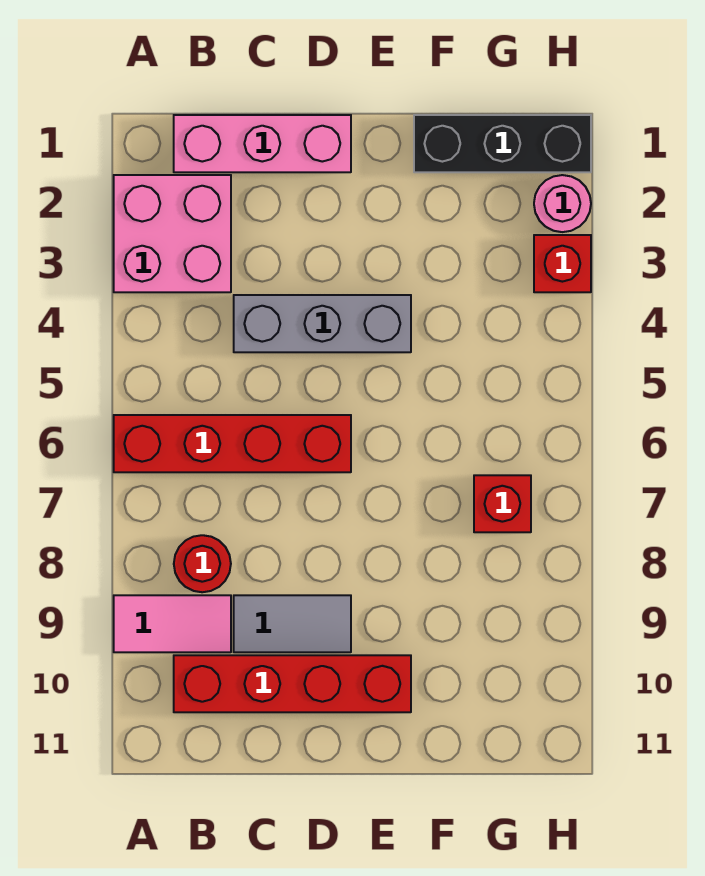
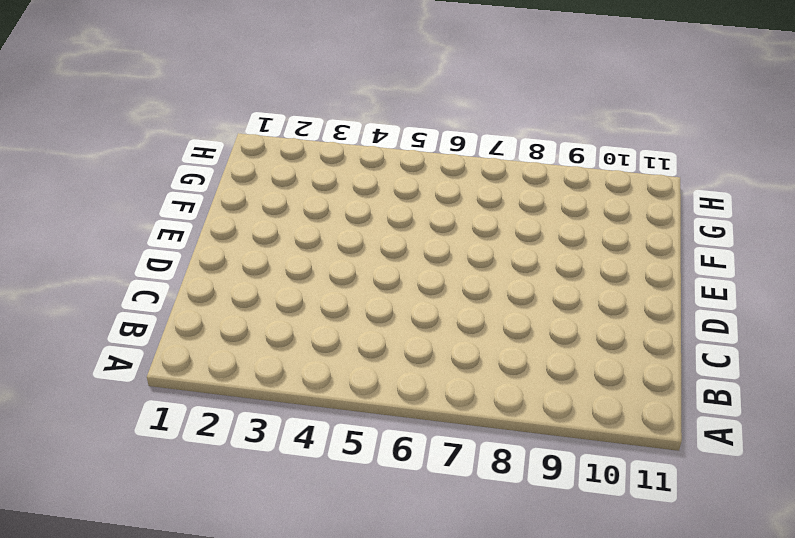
none -> pink 2x2 brick [114,175,231,292]
none -> red 1x4 brick [114,415,351,472]
none -> pink 1x2 tile [114,595,231,652]

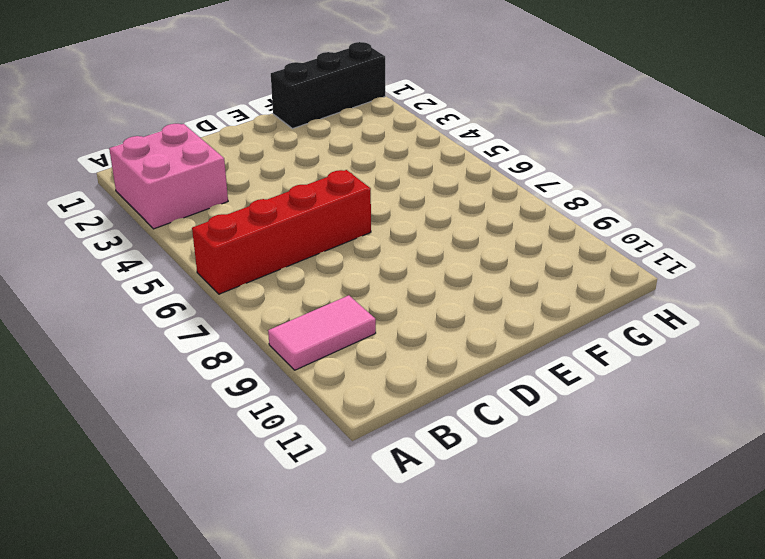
none -> pink 1x3 brick [174,115,351,172]
none -> red 1x1 round brick [174,535,231,592]
none -> red 1x4 brick [174,655,411,712]

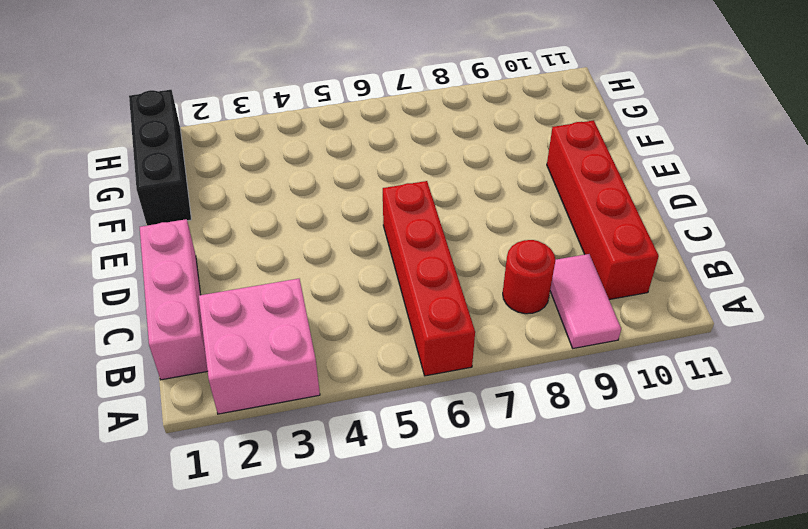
none -> grey 1x3 brick [234,295,411,352]
none -> grey 1x2 tile [234,595,351,652]
none -> red 1x1 brick [474,475,531,532]

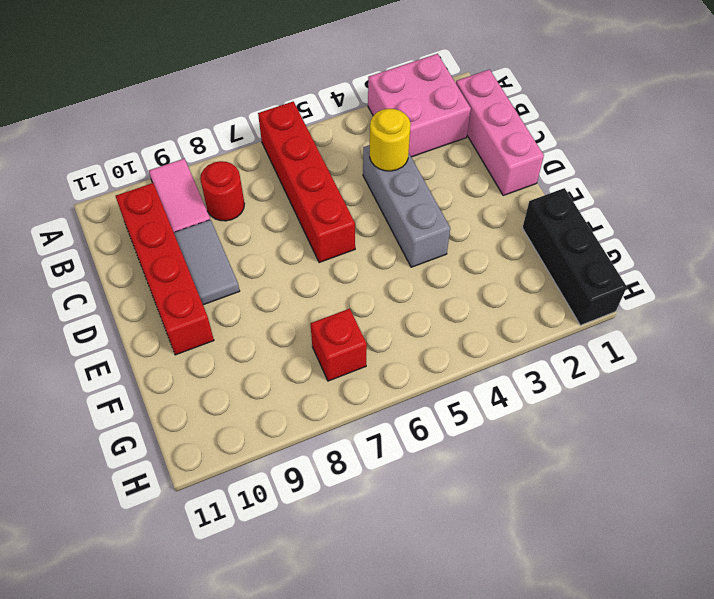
yellow 1x1 round brick [370,109,411,171] -> none
none -> pink 1x1 round brick [534,175,591,232]
none -> red 1x1 brick [534,235,591,292]

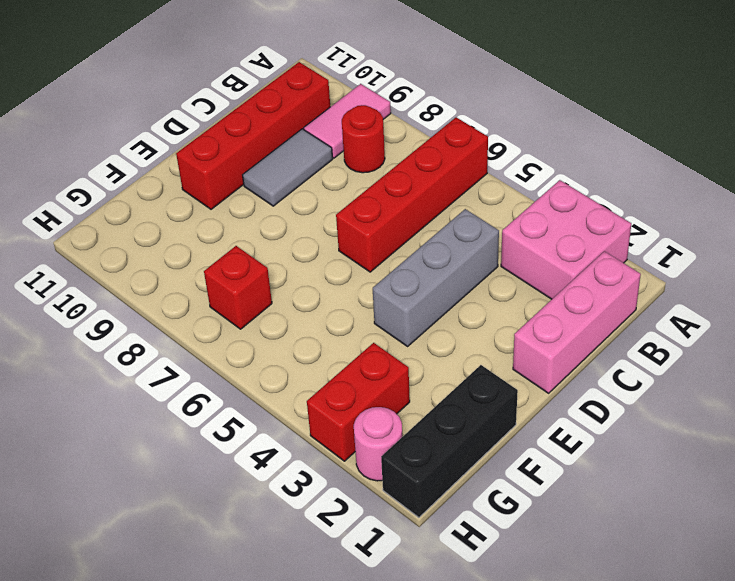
red 1x2 brick [307,343,410,461] -> red 1x1 brick [534,235,591,292]

